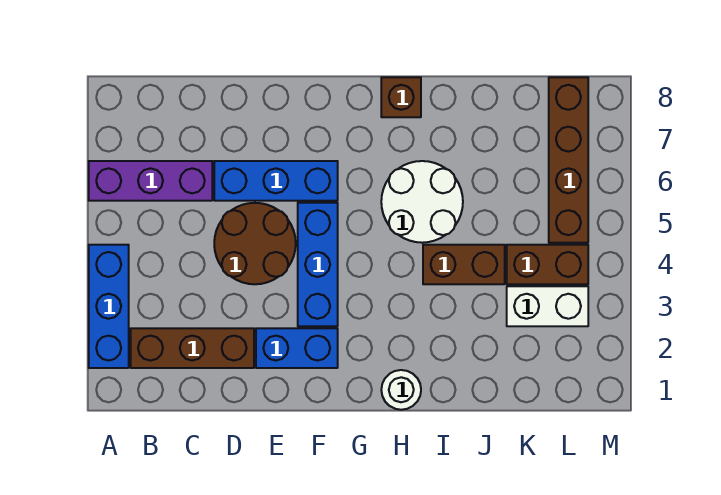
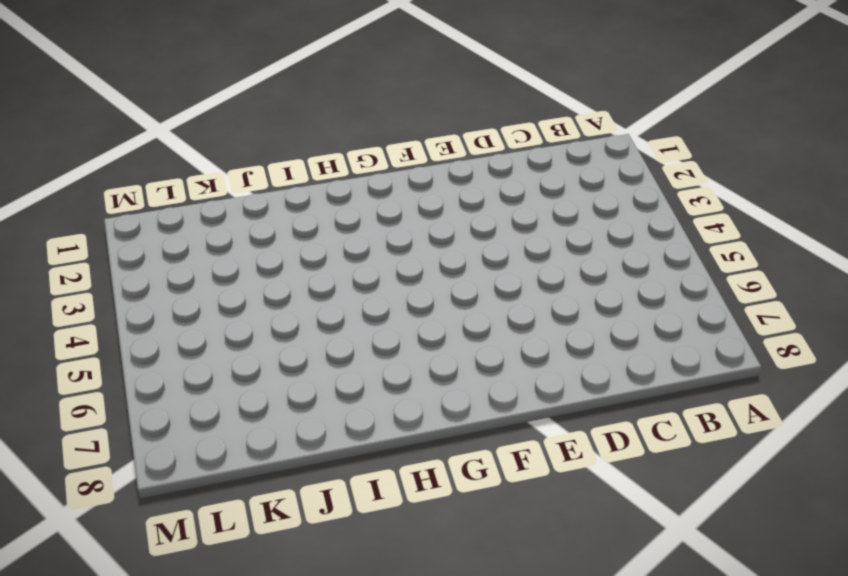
none -> blue 1x3 brick [89,245,129,368]
none -> purple 1x3 brick [89,161,212,201]
none -> brown 1x3 brick [131,328,254,368]

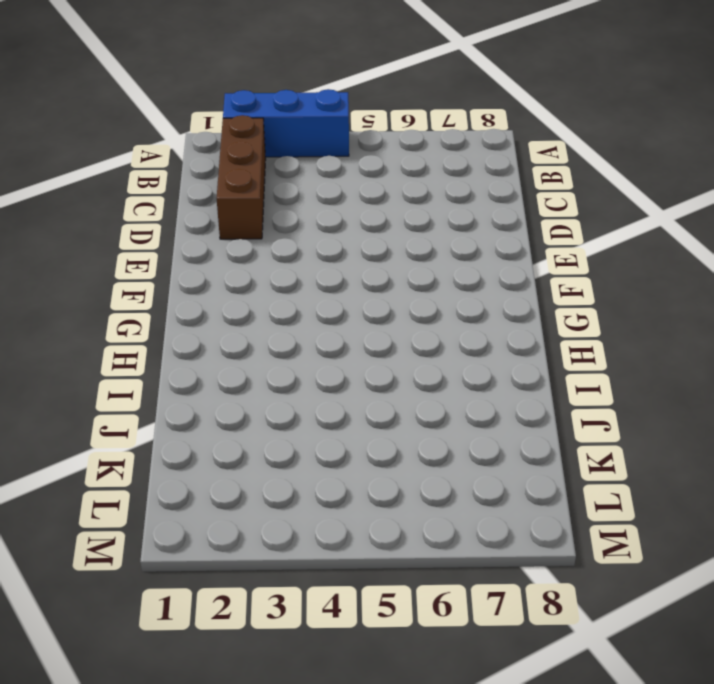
none -> purple 1x3 brick [89,161,212,201]
none -> brown 2x2 round brick [214,203,296,284]
none -> blue 1x3 brick [214,161,338,201]

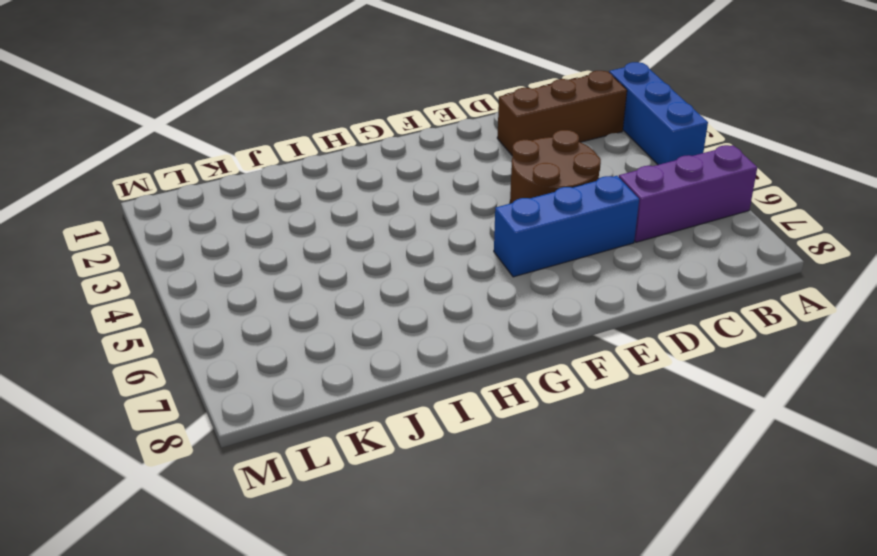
none -> blue 1x2 brick [256,328,338,368]
none -> blue 1x3 brick [298,203,338,326]
none -> white 1x1 round brick [381,370,421,410]

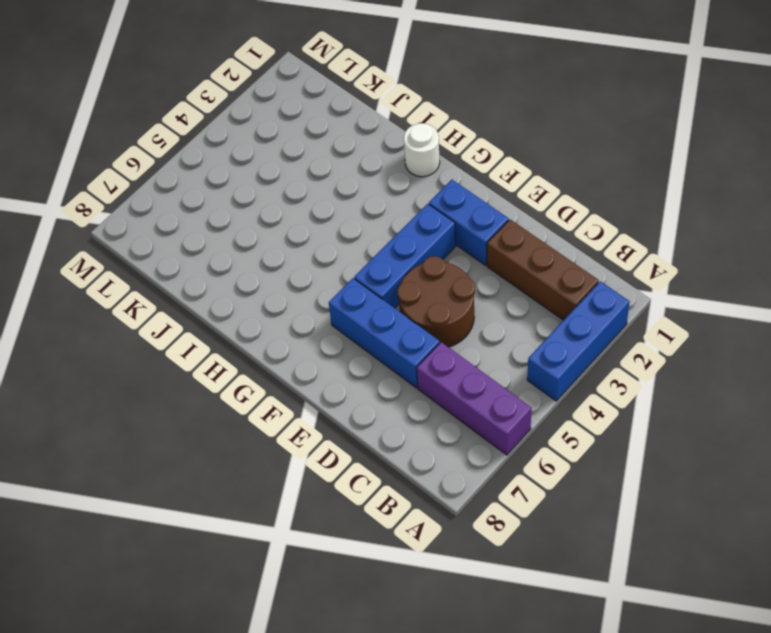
none -> white 2x2 round brick [381,161,463,243]
none -> brown 1x1 brick [381,77,421,117]
none -> brown 1x2 brick [423,245,505,284]

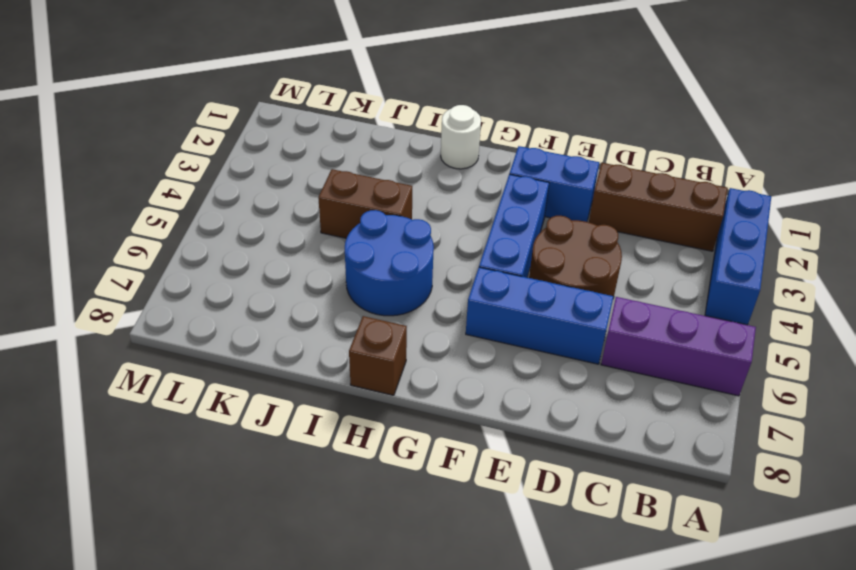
blue 2x2 round brick [345,210,434,316] -> white 2x2 round brick [381,161,463,243]
none -> white 1x2 brick [507,286,588,326]
none -> brown 1x2 brick [507,245,588,284]
none -> brown 1x4 brick [549,77,588,243]

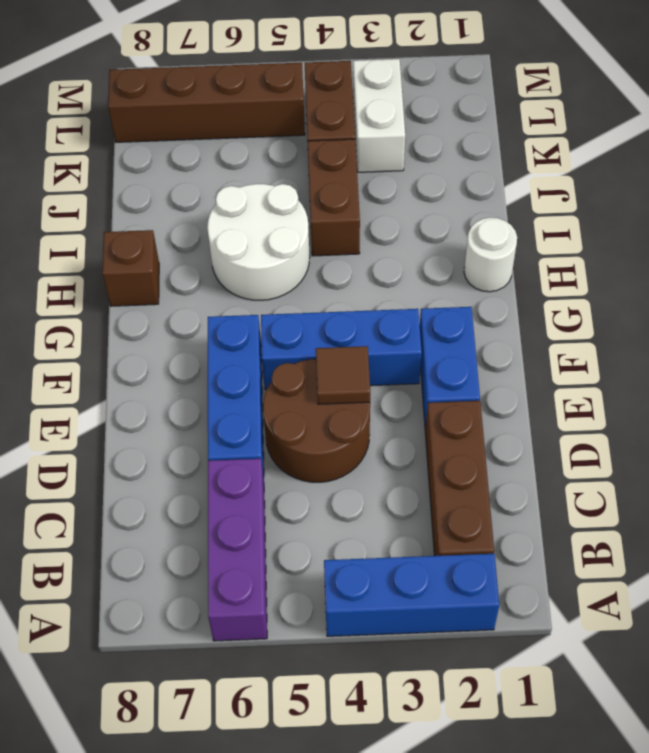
brown 1x1 tile [316,346,370,404] -> none

